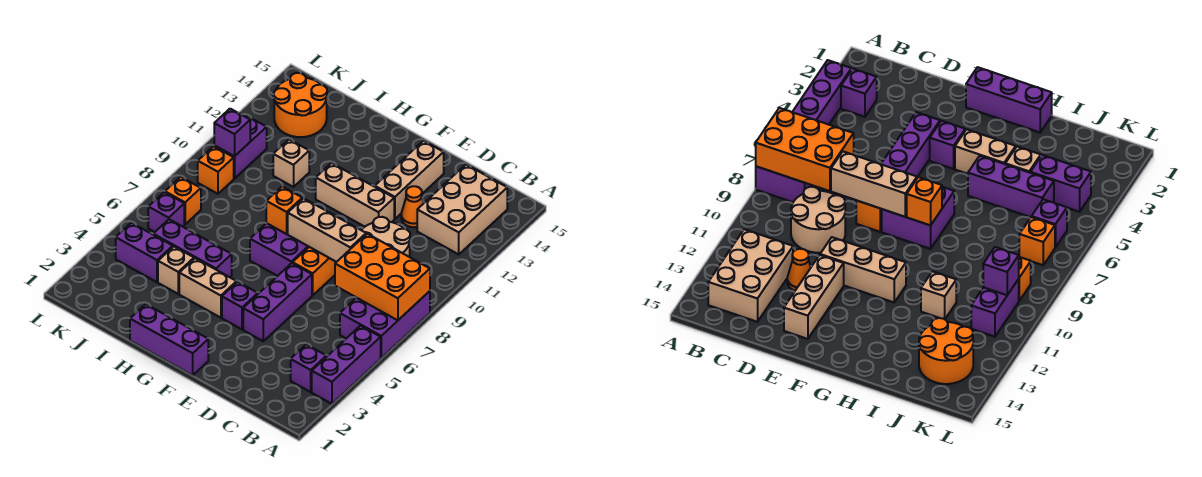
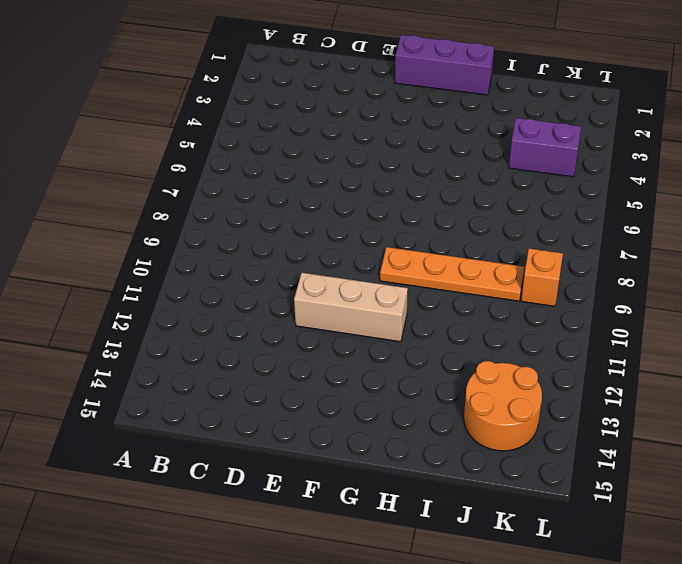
orange 1x4 plate [380,247,525,301] -> none
none -> purple 1x3 brick [312,326,381,404]
none -> purple 2x3 brick [340,291,430,358]
none -> purple 1x1 brick [291,344,326,392]

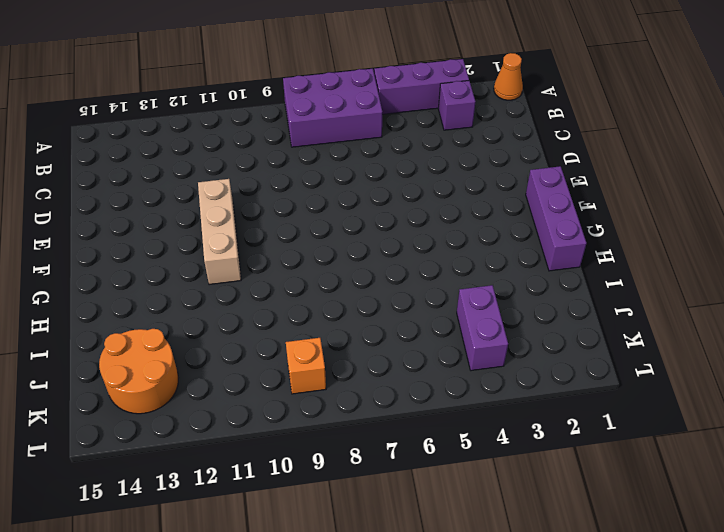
orange 1x1 cone [494,53,523,100] -> orange 1x1 cone moved to [401,186,424,227]
none -> tan 2x3 brick [417,165,507,254]
none -> tan 2x2 round brick [362,217,410,257]
none -> purple 1x3 brick [243,263,312,341]

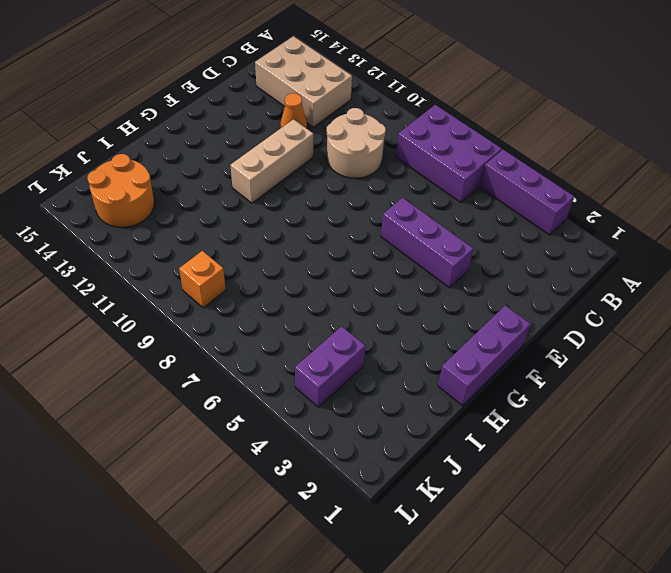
none -> purple 1x1 brick [291,344,326,392]
none -> orange 1x2 brick [293,247,336,295]
none -> tan 1x3 brick [375,141,444,219]

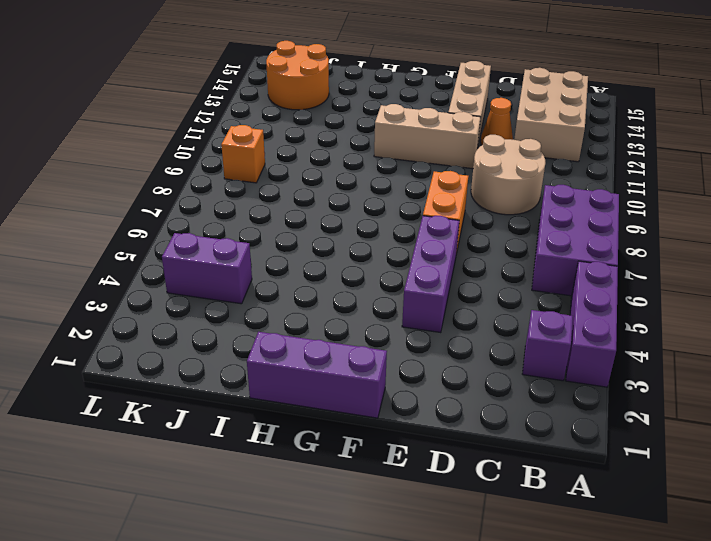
none -> purple 1x1 brick [222,282,258,329]
none -> purple 2x2 brick [250,223,309,276]
none -> tan 1x2 brick [179,258,237,318]

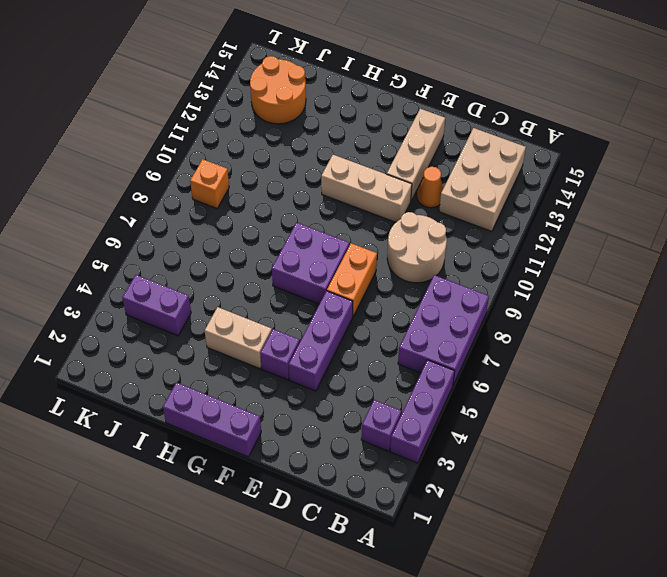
none -> purple 1x3 brick [153,219,232,277]
none -> tan 1x1 brick [158,246,194,294]
none -> tan 1x1 brick [273,140,309,187]

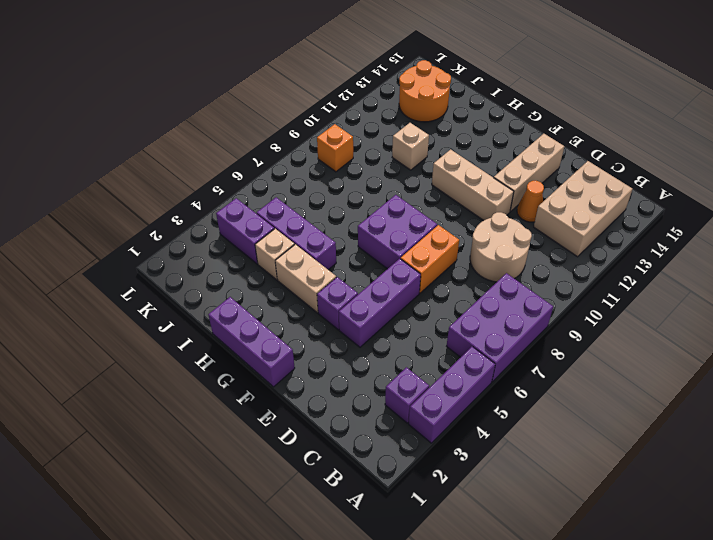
none -> purple 1x1 brick [148,192,184,232]
none -> orange 1x1 brick [165,177,201,224]
none -> purple 1x2 brick [214,116,267,179]

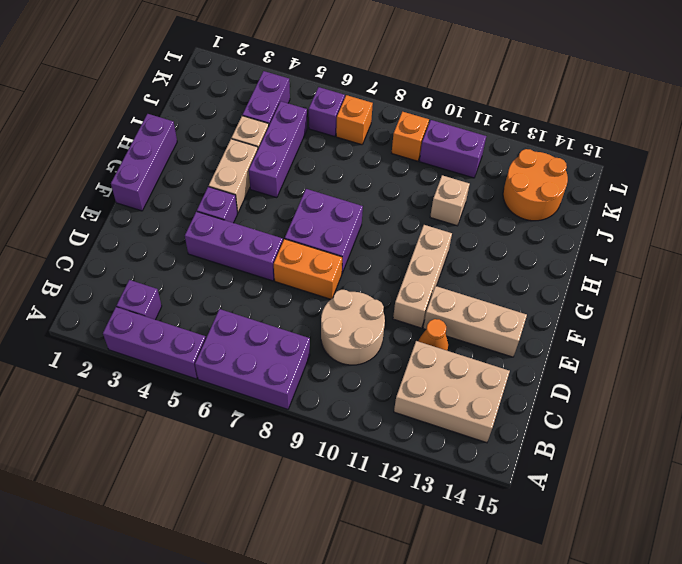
none -> orange 2x3 brick [335,234,430,320]
none -> tan 1x3 brick [288,198,366,262]
none -> orange 1x1 brick [266,186,302,234]

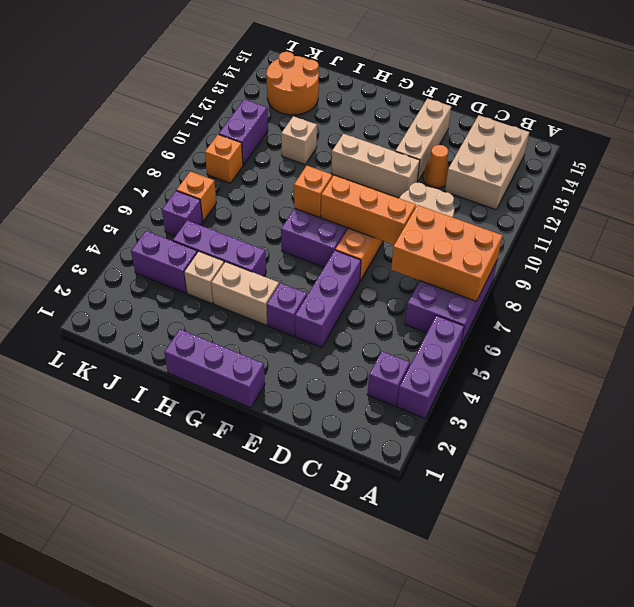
orange 1x3 brick [321,175,416,245] -> tan 1x3 brick [288,198,366,262]
none -> purple 1x1 brick [214,109,250,156]

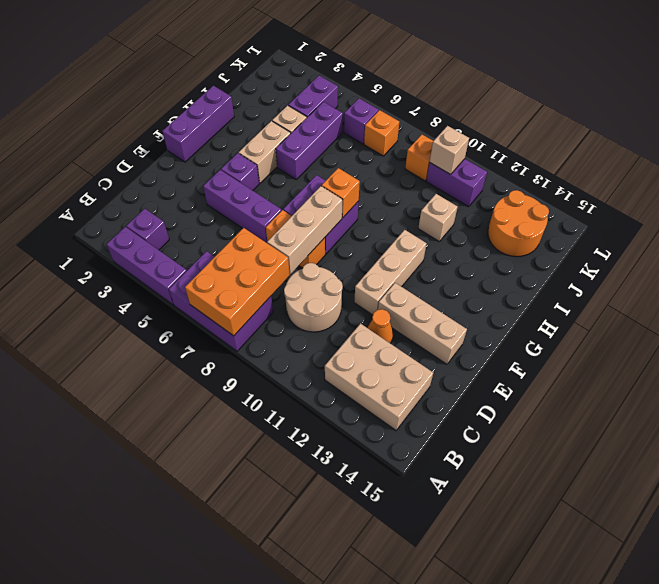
tan 1x1 brick [430,126,469,174] -> purple 1x1 brick [214,109,250,156]

